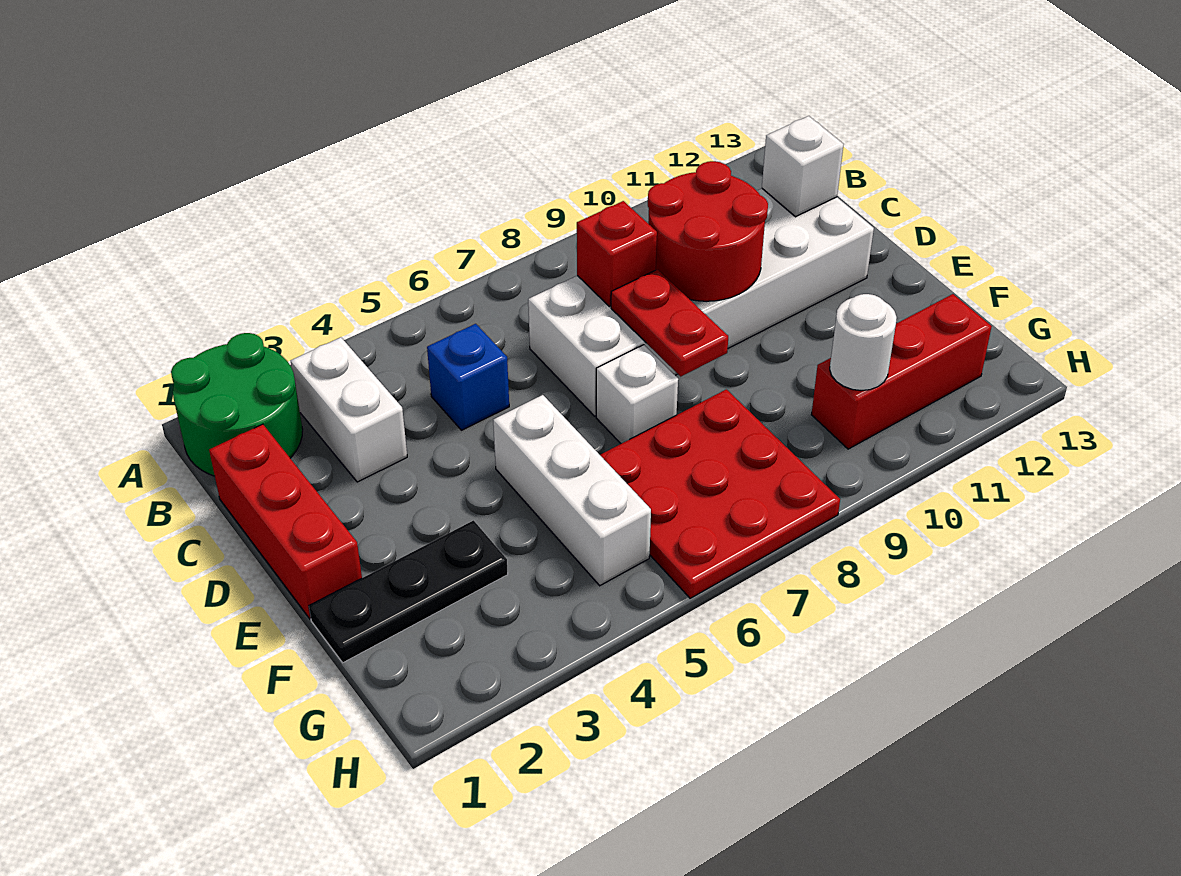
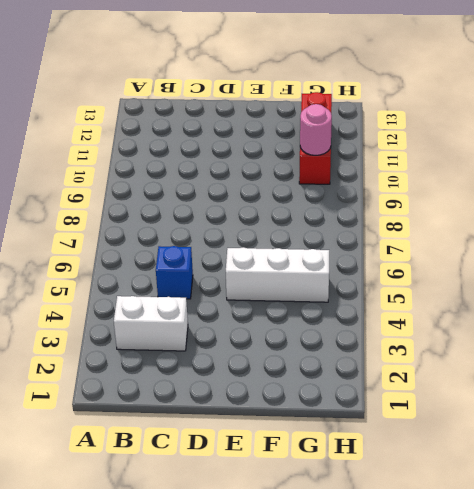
pink 1x1 round brick [300,104,332,155] -> white 1x1 round brick [830,294,897,391]
none -> green 2x2 round brick [171,333,303,476]
none -> red 1x3 brick [209,424,362,619]
none -> white 2x6 brick [528,189,874,416]

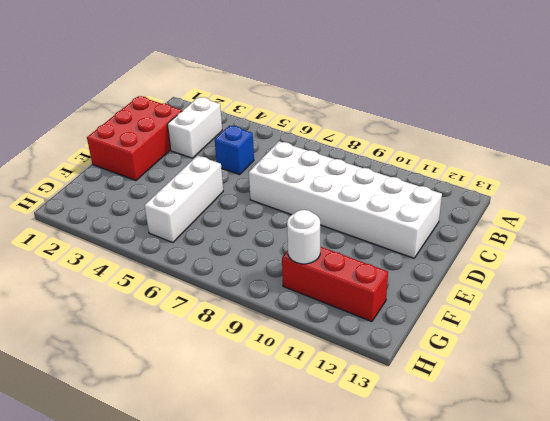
red 2x3 brick [87,96,182,181] -> red 1x3 brick [209,424,362,619]
none -> green 2x2 round brick [171,333,303,476]
none -> white 1x1 brick [596,345,678,444]
none -> black 1x3 plate [309,520,508,663]

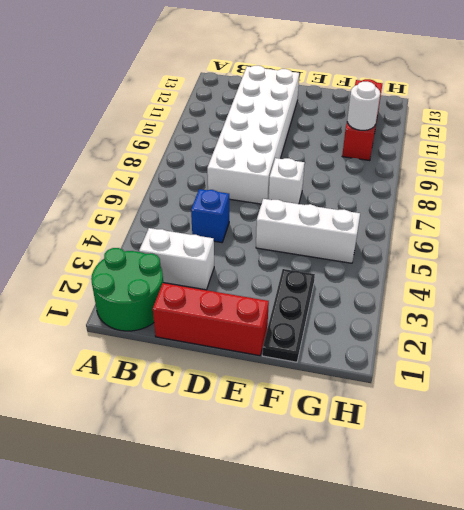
none -> red 3x3 plate [600,389,840,598]
none -> red 1x1 brick [577,201,657,307]
none -> red 2x2 round brick [648,161,768,301]

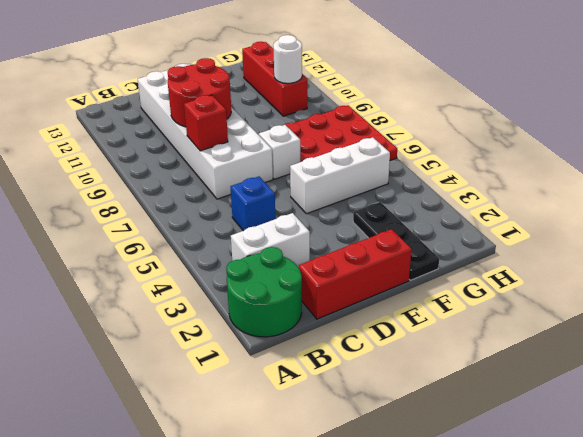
none -> white 1x1 brick [762,116,844,217]
none -> red 1x2 plate [611,269,728,376]

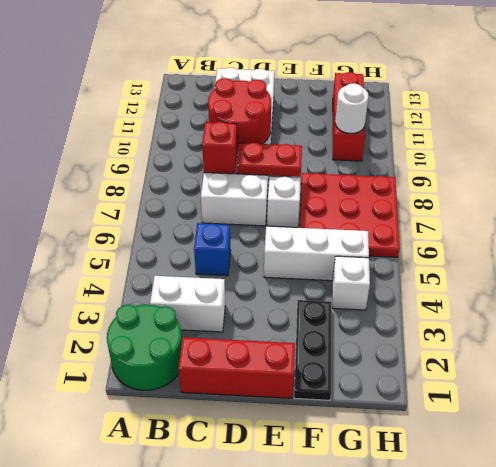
white 1x1 brick [332,256,370,310] -> white 1x1 brick moved to [762,116,844,217]

